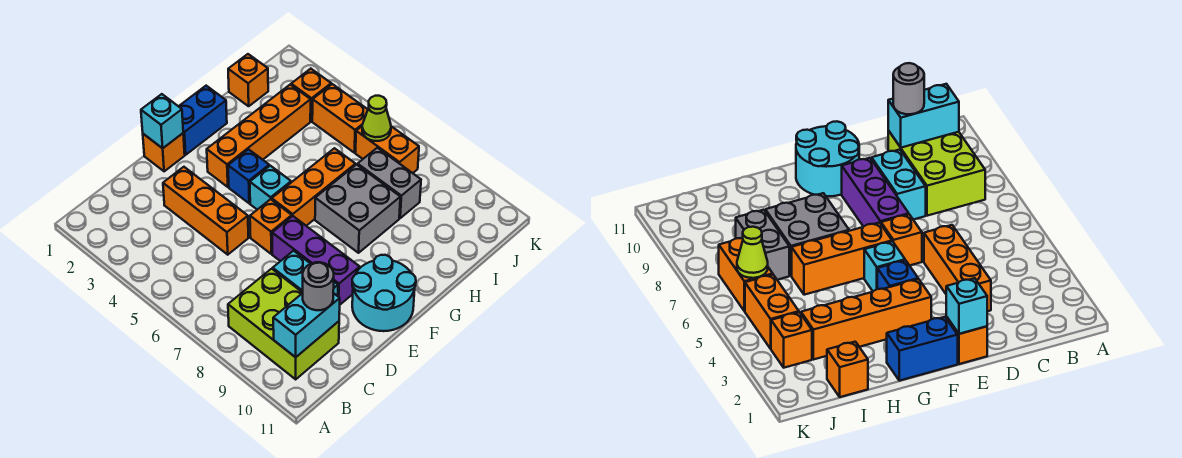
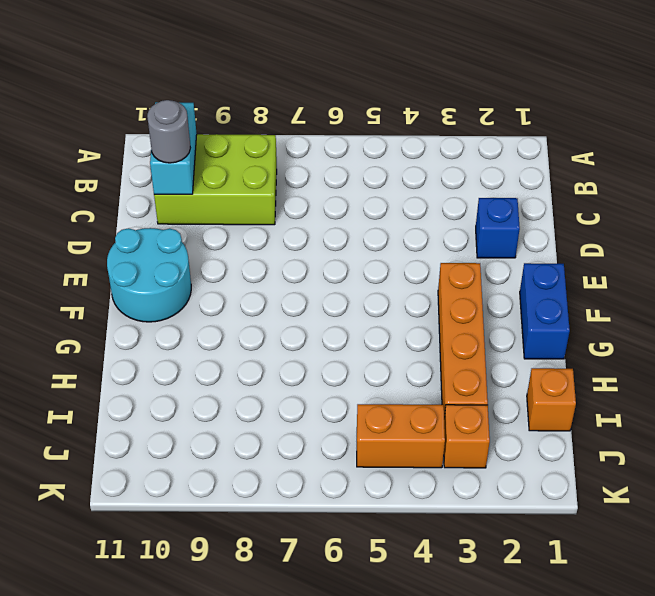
blue 1x1 brick [476,198,520,258] -> blue 1x1 brick moved to [228,149,269,203]
none -> orange 1x3 brick [163,167,248,255]
none -> cyan 1x2 brick [273,251,338,296]
none -> orange 1x1 brick [143,133,185,171]

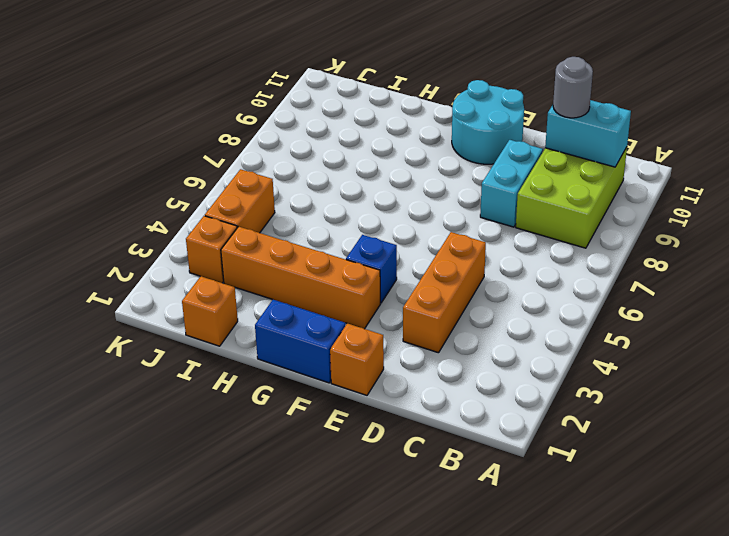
none -> orange 1x1 brick [250,199,292,254]
none -> purple 1x3 brick [272,216,360,304]
none -> cyan 1x1 brick [250,166,291,210]

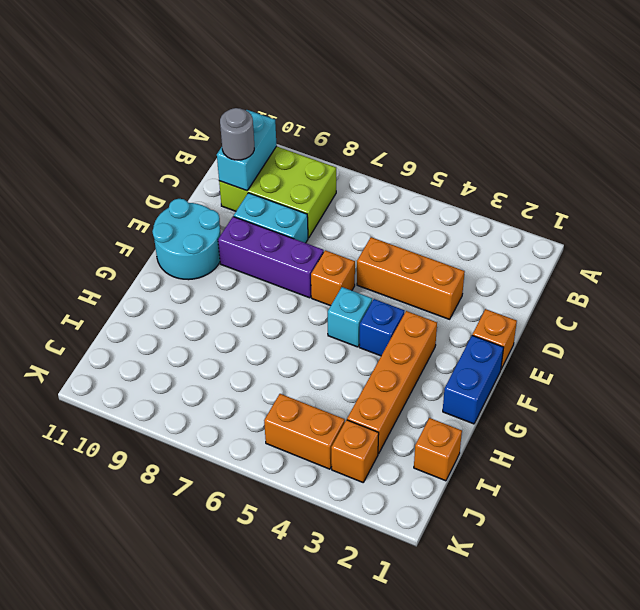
none -> orange 1x3 brick [272,148,355,226]
none -> grey 2x2 brick [315,165,400,253]
none -> grey 1x2 brick [358,148,421,218]

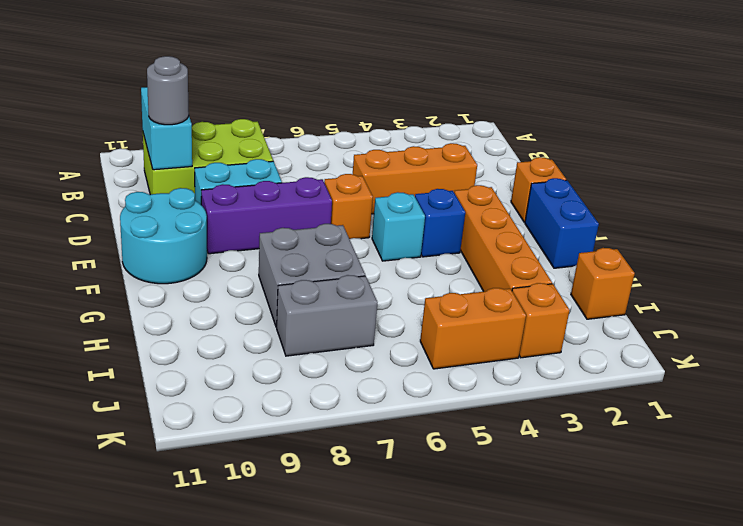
none -> orange 1x3 brick [272,148,355,226]
none -> orange 1x2 brick [356,126,419,173]
none -> cyan 1x1 brick [141,94,183,148]

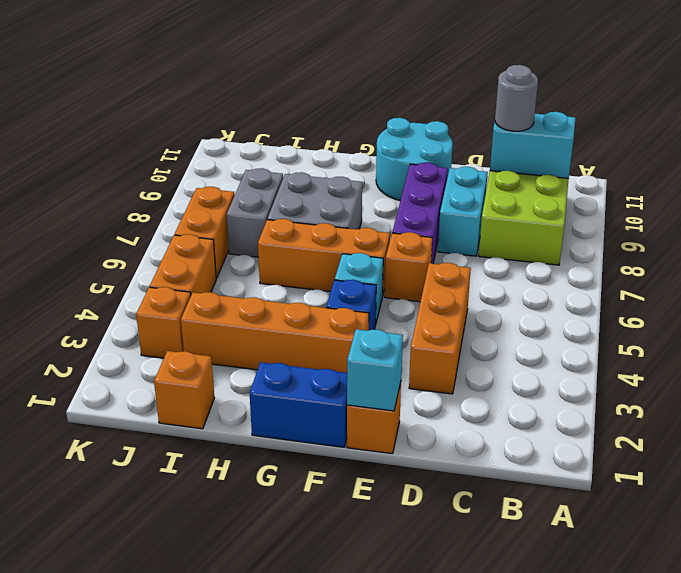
none -> lime 1x1 cone [362,96,391,141]

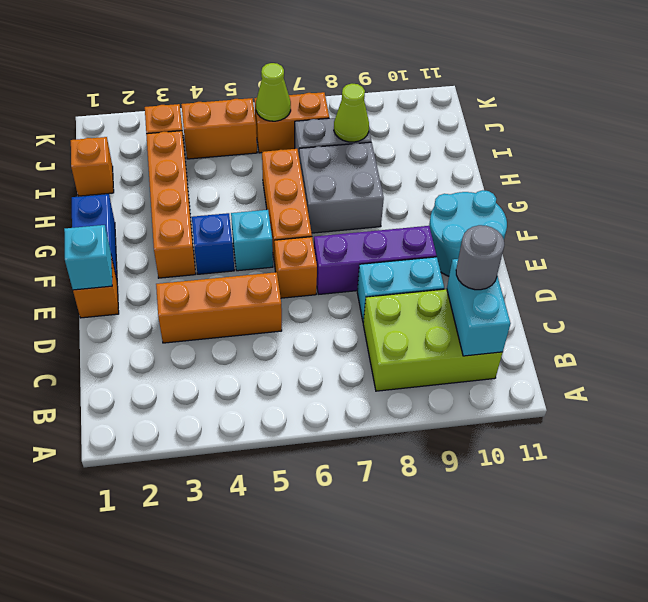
lime 1x1 cone [334,84,369,142] -> none

